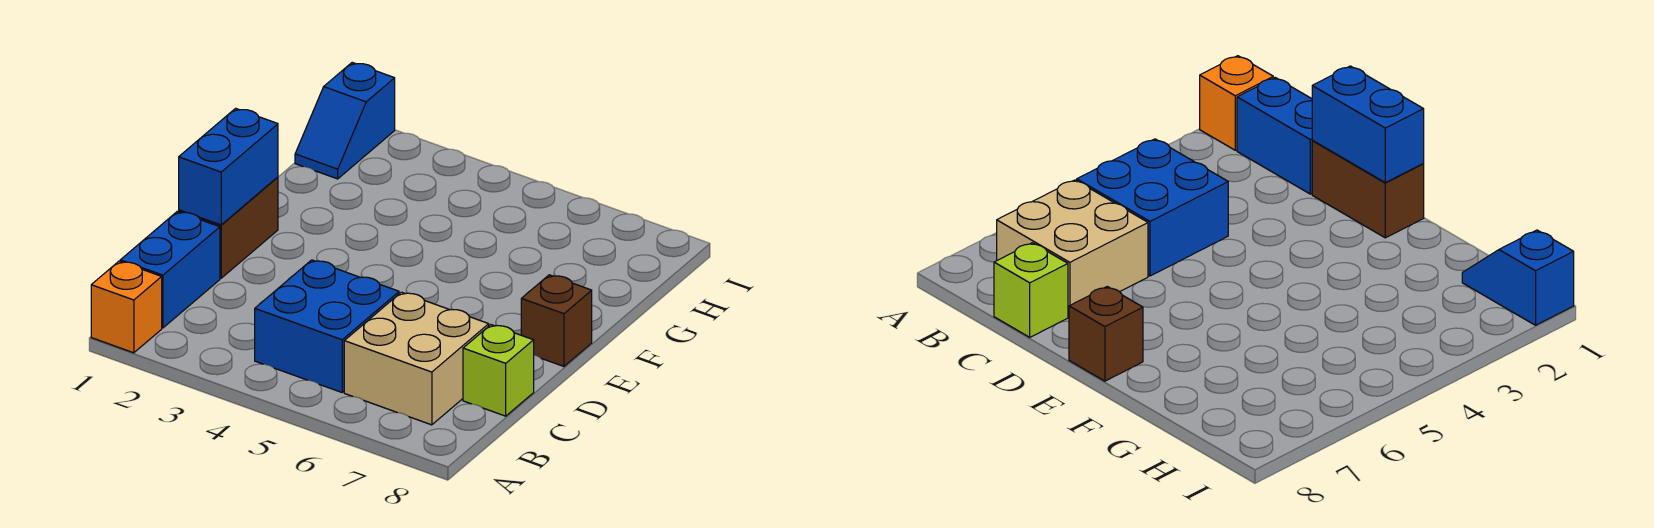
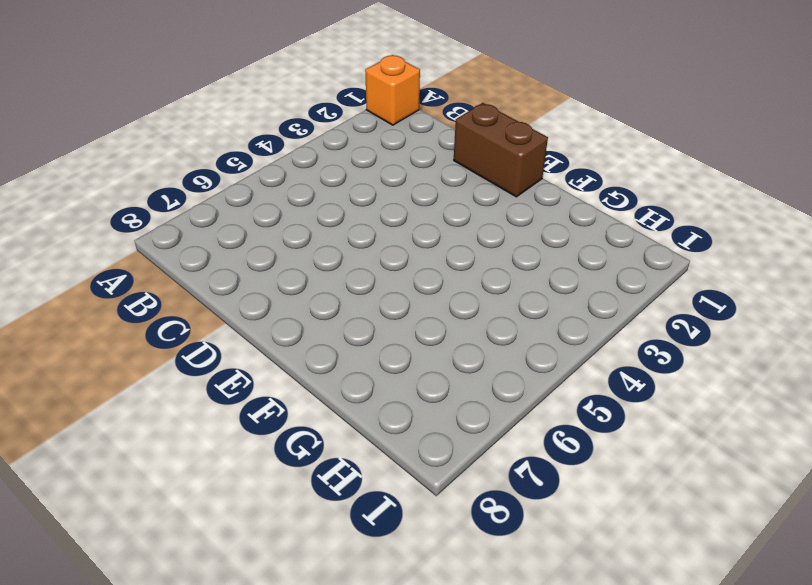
none -> blue 1x2 brick [120,211,220,328]
none -> blue 2x2 brick [255,260,399,392]

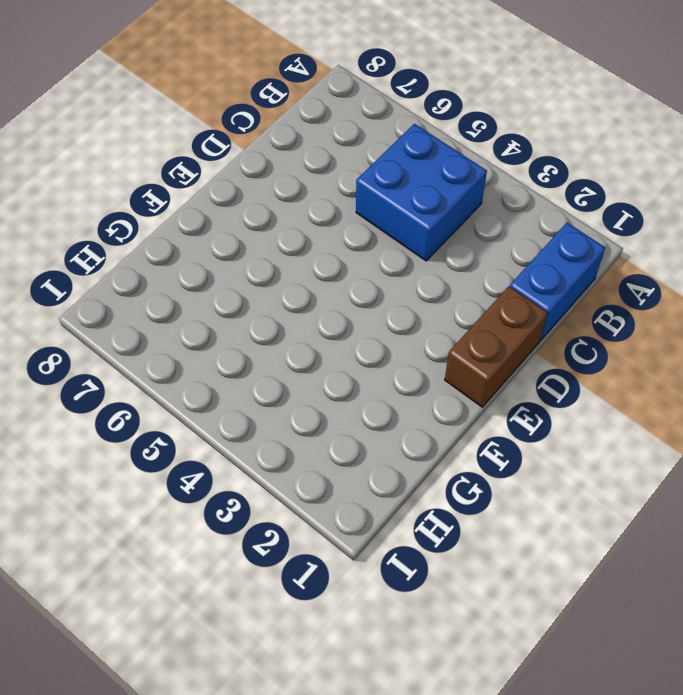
none -> orange 1x1 brick [91,261,162,353]
none -> tan 2x2 brick [344,292,489,425]

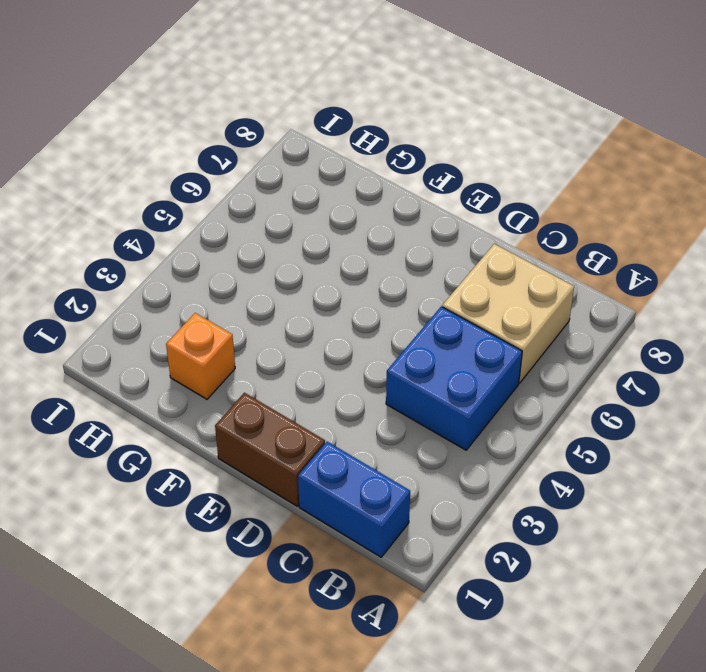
orange 1x1 brick [166,313,235,399] -> orange 1x1 brick moved to [91,261,162,353]
none -> lime 1x1 brick [463,325,534,416]
none -> brown 1x1 brick [521,275,592,366]

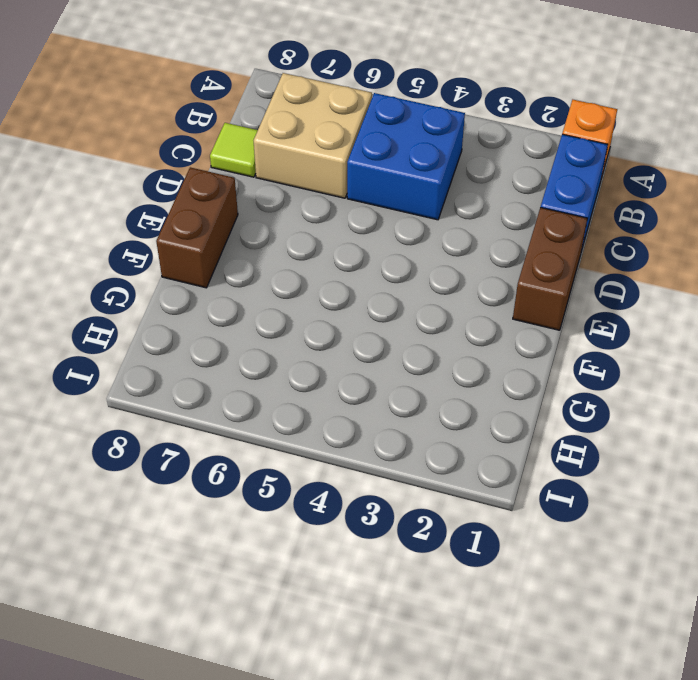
lime 1x1 tile [210,123,258,177] -> lime 1x1 brick [463,325,534,416]
brown 1x2 brick [156,167,238,288] -> brown 1x1 brick [521,275,592,366]
none -> blue 1x2 slope [295,63,395,179]
none -> blue 1x2 brick [179,108,278,225]

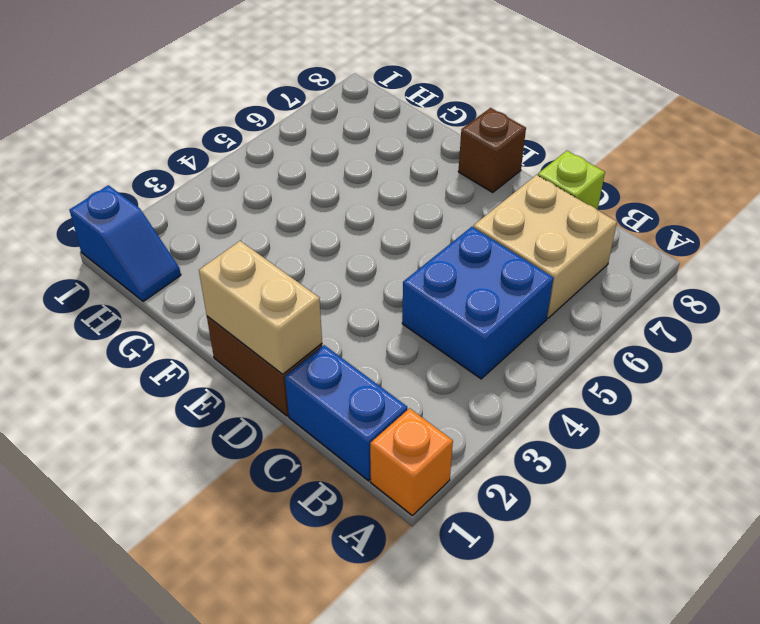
tan 1x2 brick [199,241,322,374] -> blue 1x2 brick [179,108,278,225]

